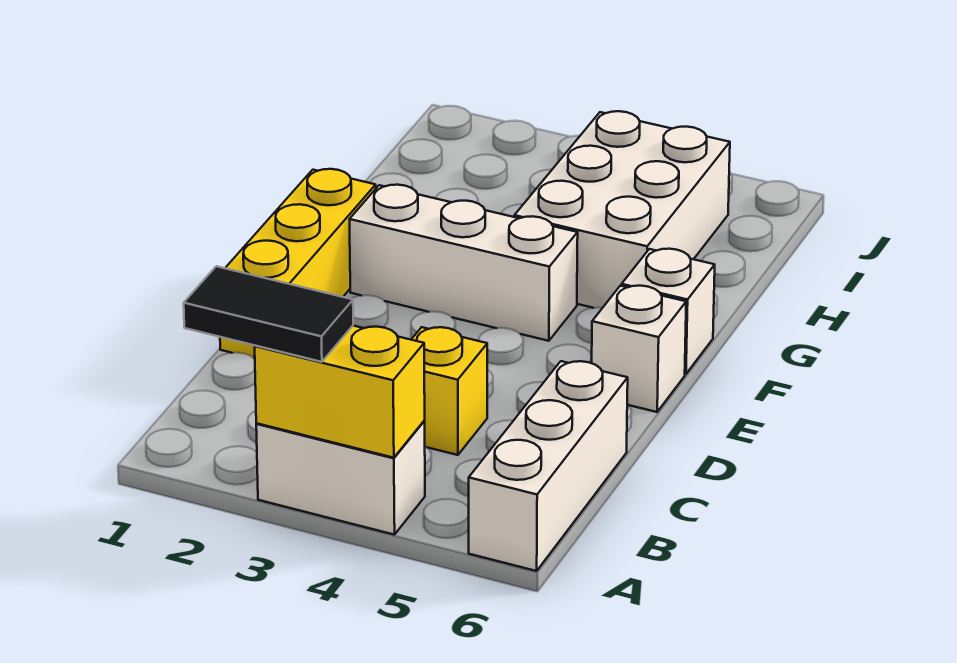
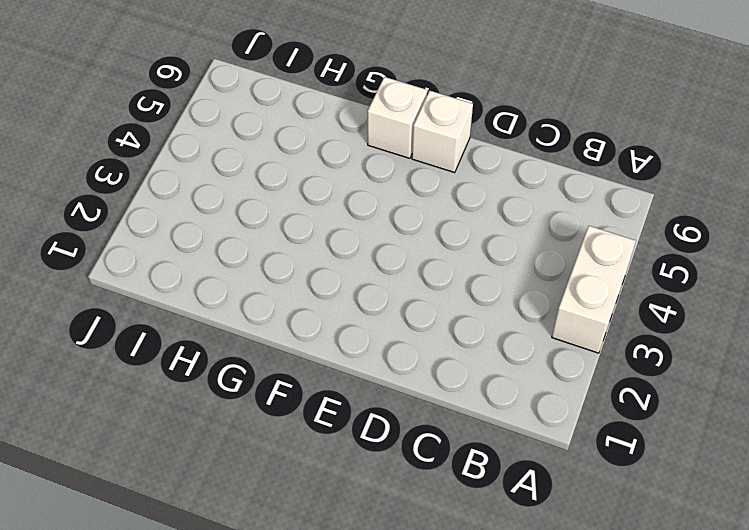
none -> white 1x3 brick [469,361,628,571]
none -> yellow 1x1 brick [411,327,487,455]

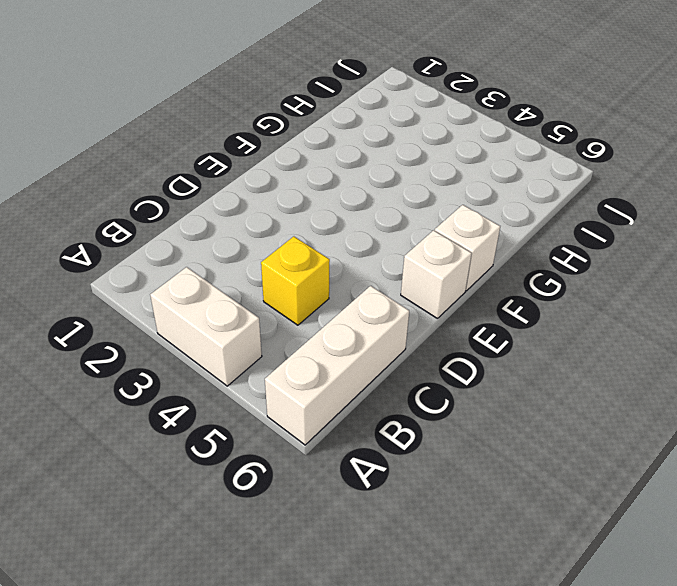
none -> yellow 1x3 brick [220,169,376,358]
none -> white 1x3 brick [350,185,578,341]

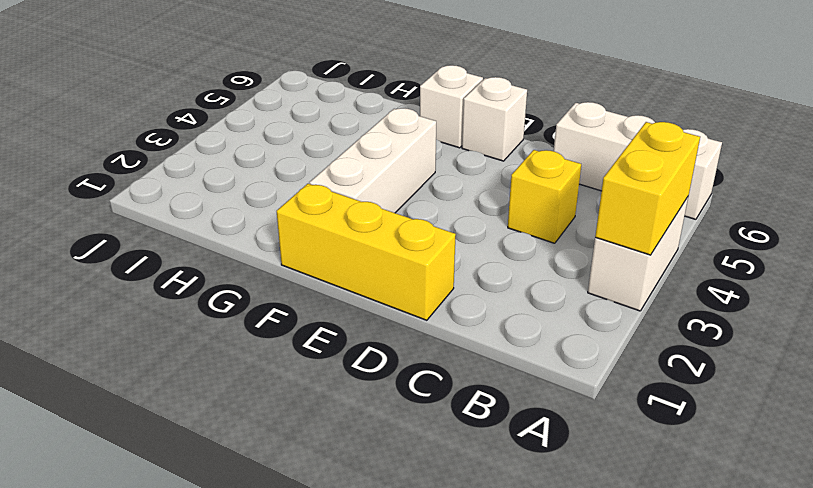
none -> white 2x3 brick [514,111,730,308]
none -> black 1x2 tile [184,266,353,362]

